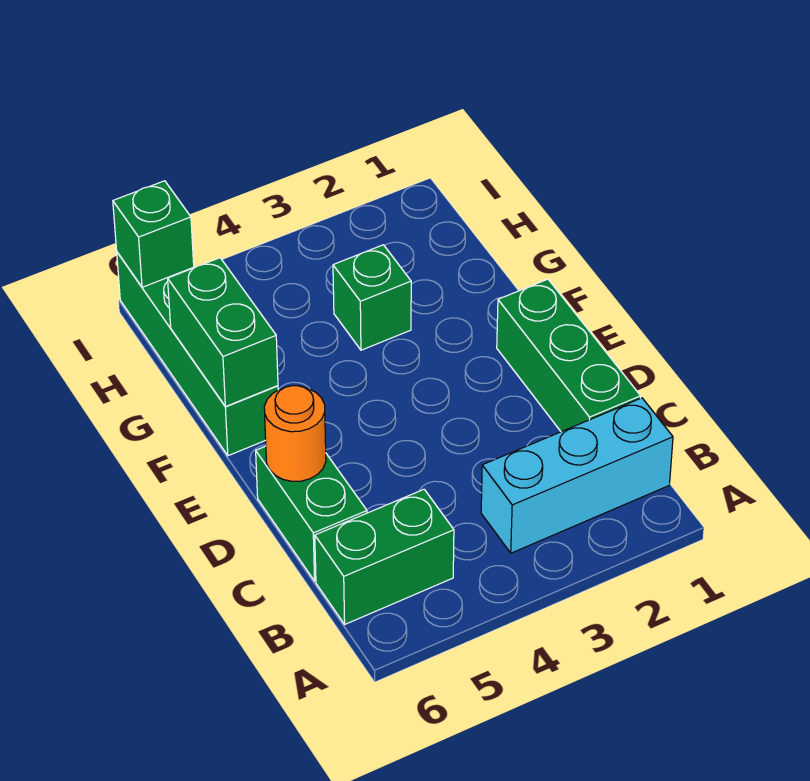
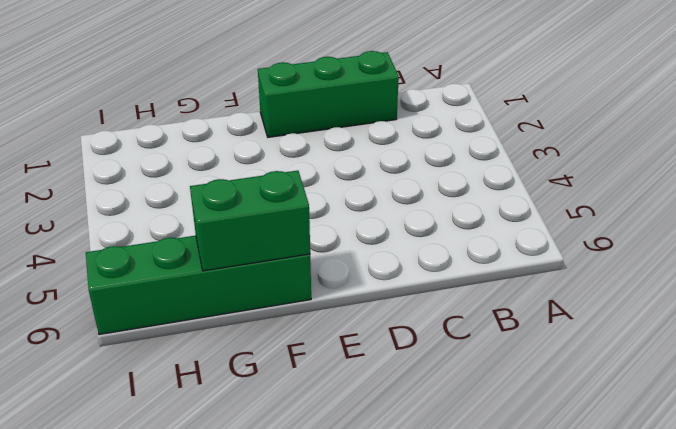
none -> cyan 1x3 brick [481,398,673,553]
none -> green 1x2 brick [315,489,454,624]

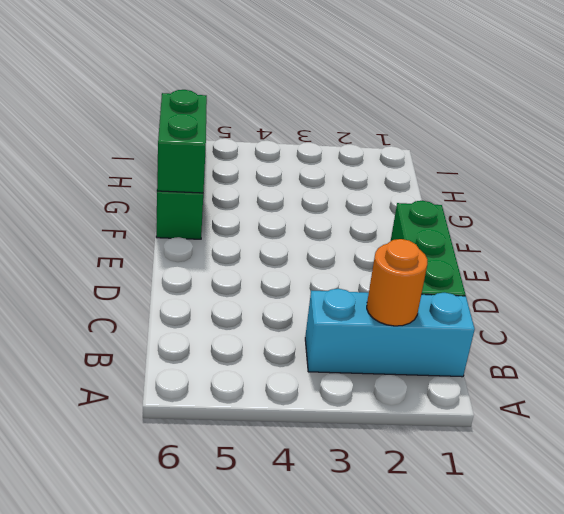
orange 1x1 round brick [367,239,428,326] -> orange 1x1 round brick moved to [264,386,326,481]
none -> green 1x2 brick [315,489,454,624]
none -> green 1x2 brick [256,446,367,581]

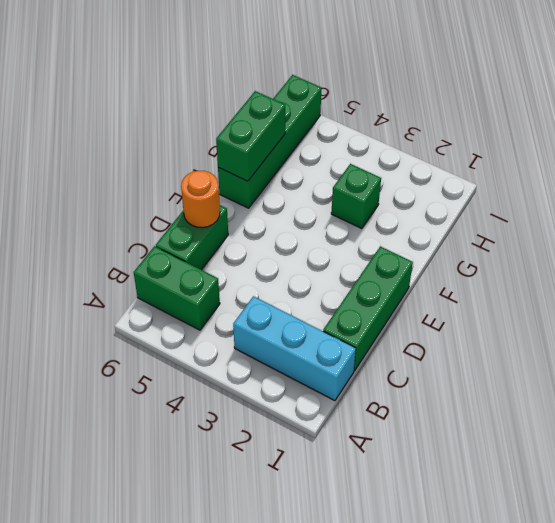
none -> green 1x1 brick [113,181,194,287]

